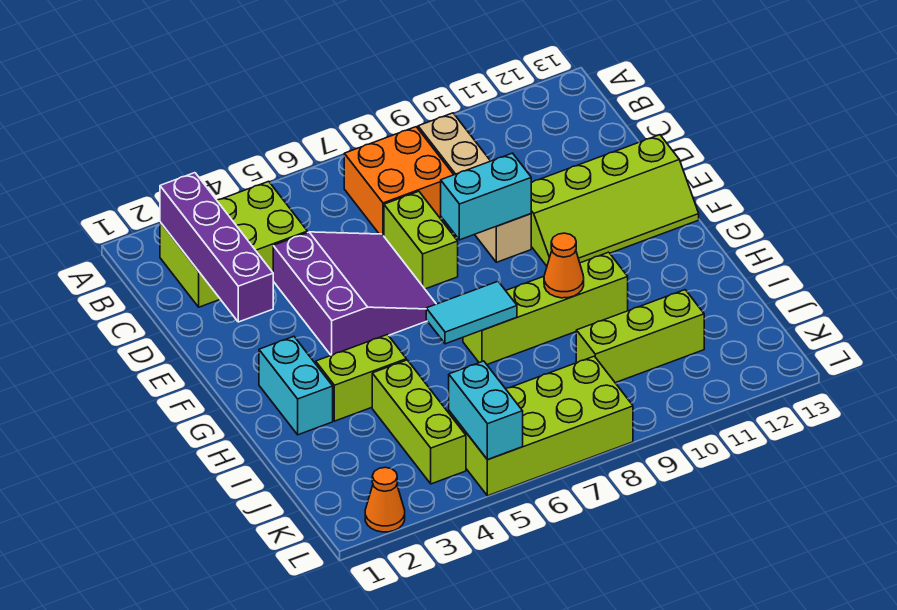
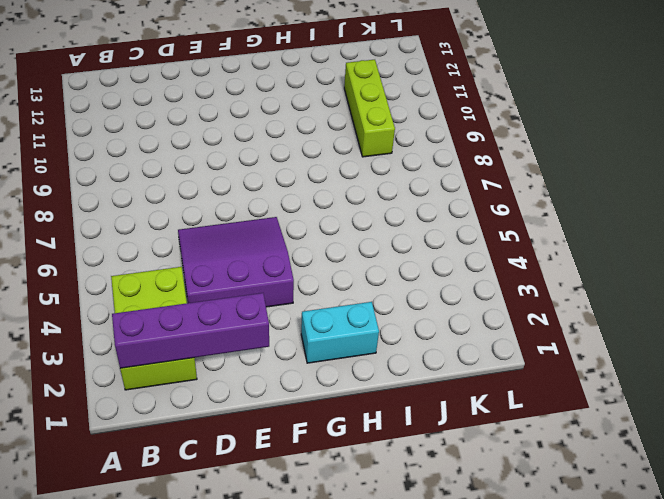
none -> orange 2x2 brick [344,127,454,236]
none -> tan 1x4 brick [418,113,531,262]
none -> lime 1x2 brick [384,191,458,289]

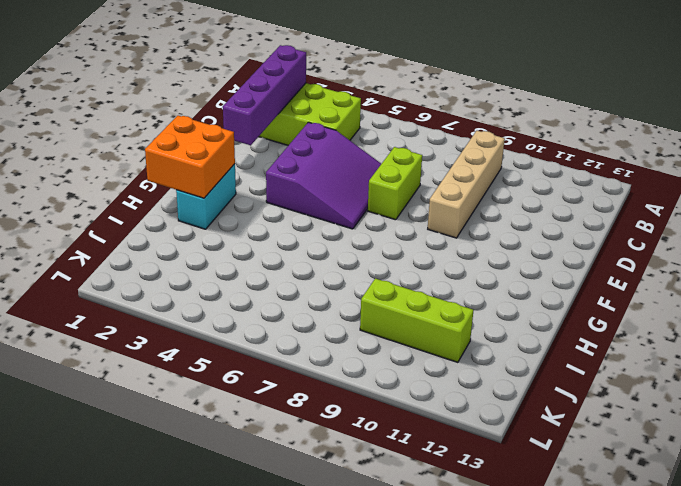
orange 2x2 brick [145,116,235,198] -> orange 2x2 brick moved to [344,127,454,236]
none -> lime 2x4 slope [531,135,699,266]
none -> lime 1x2 brick [316,335,406,421]
none -> lime 1x4 brick [463,252,628,364]

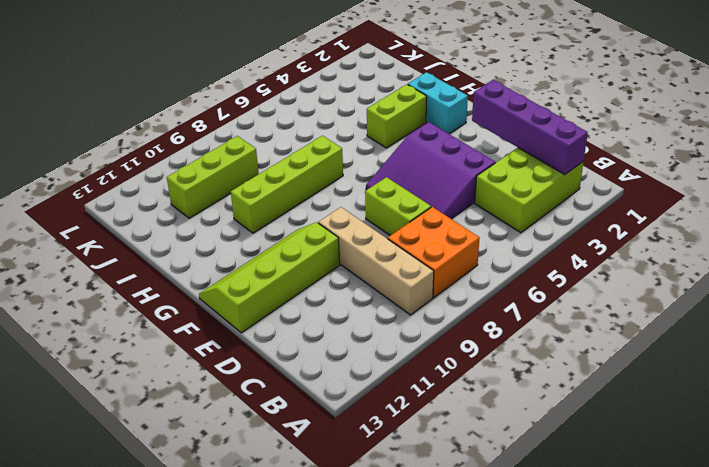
none -> lime 1x3 brick [372,360,466,484]
none -> lime 2x4 brick [449,356,633,496]
none -> orange 1x1 cone [365,467,405,532]

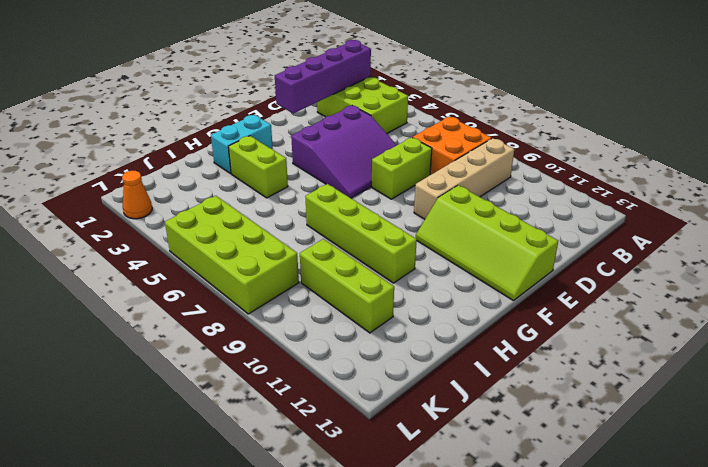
none -> lime 1x3 brick [372,360,466,484]
none -> cyan 1x2 brick [441,153,532,240]
none -> cyan 1x2 tile [426,281,517,344]

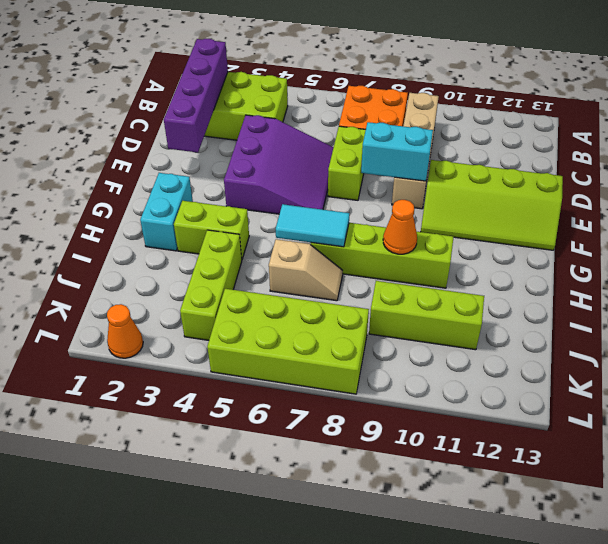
tan 1x2 slope [269,239,343,301] -> none
none -> cyan 1x2 brick [449,361,523,460]

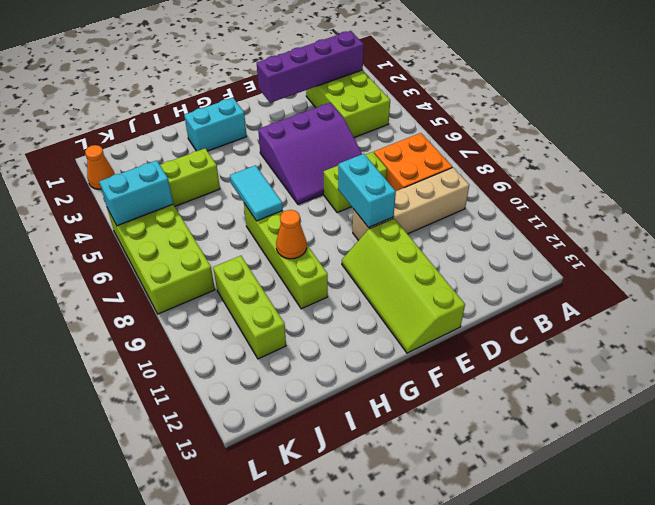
none -> lime 1x2 brick [316,335,406,421]

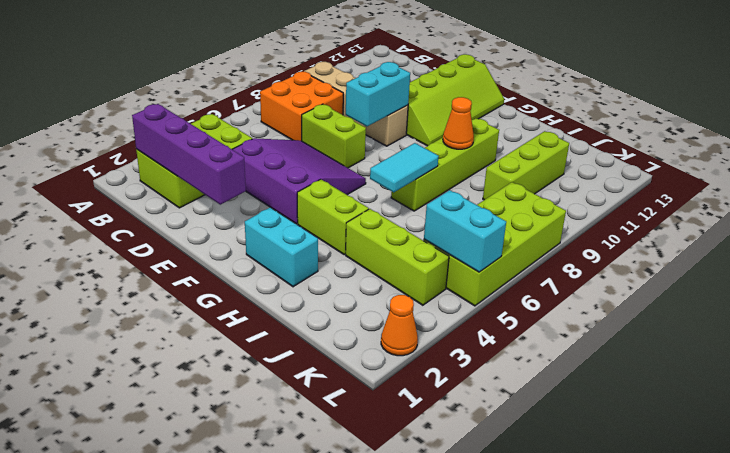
lime 1x2 brick [297,179,369,255] -> lime 1x2 brick turned to [316,335,406,421]

